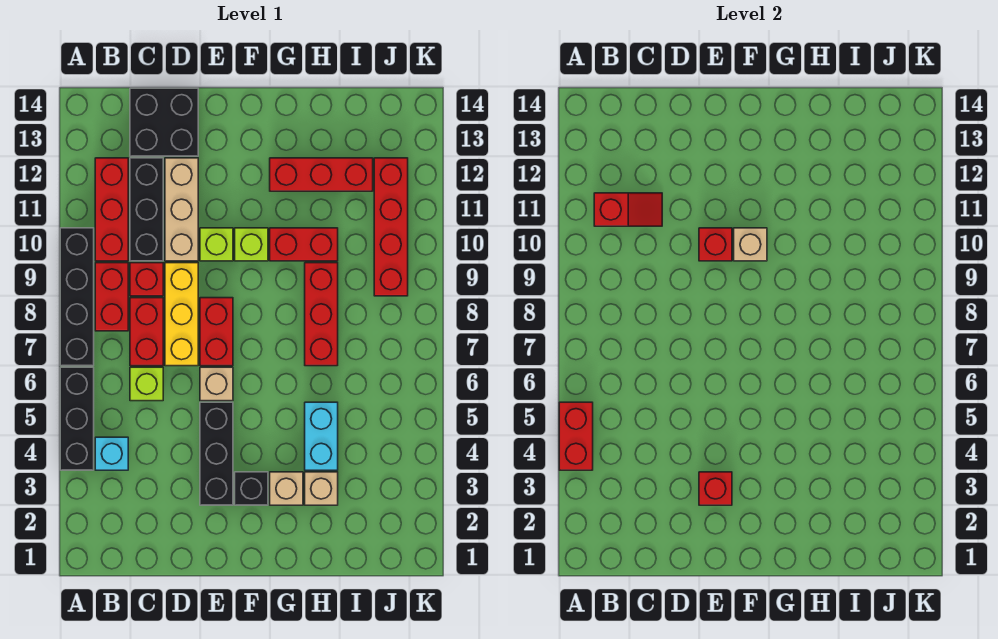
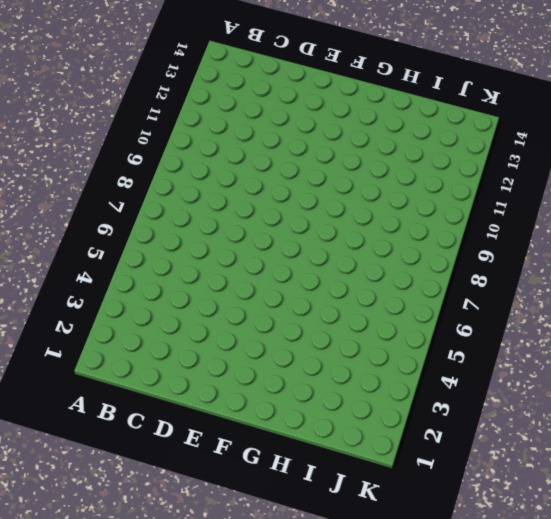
none -> black 1x3 brick [60,367,94,470]
none -> black 1x4 brick [60,228,94,366]
none -> cyan 1x1 brick [95,437,128,470]
none -> red 1x2 brick [95,263,128,331]

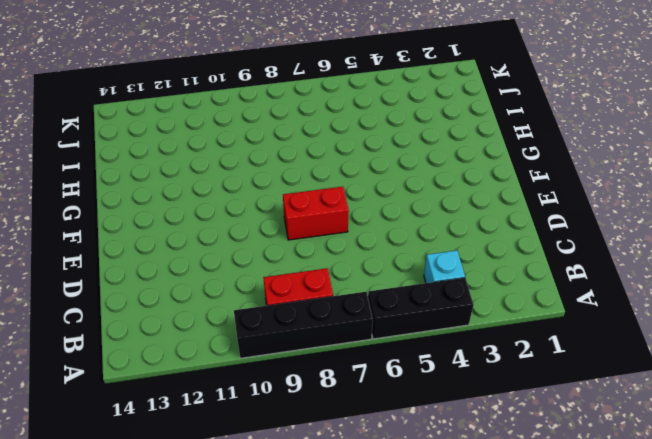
none -> red 1x3 brick [95,158,128,261]
none -> lime 1x1 brick [130,367,163,401]
none -> red 1x2 brick [130,298,163,366]
none -> red 1x1 brick [130,263,163,296]

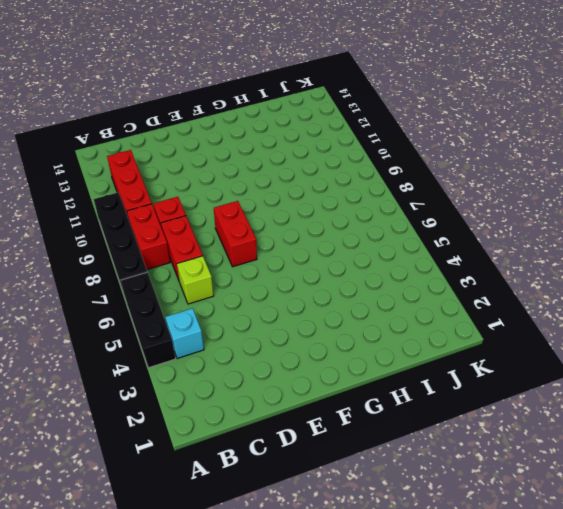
none -> black 1x3 brick [130,158,163,261]
none -> black 2x2 brick [130,88,198,156]
none -> yellow 1x3 brick [165,263,198,366]
none -> tan 1x3 brick [165,158,198,261]

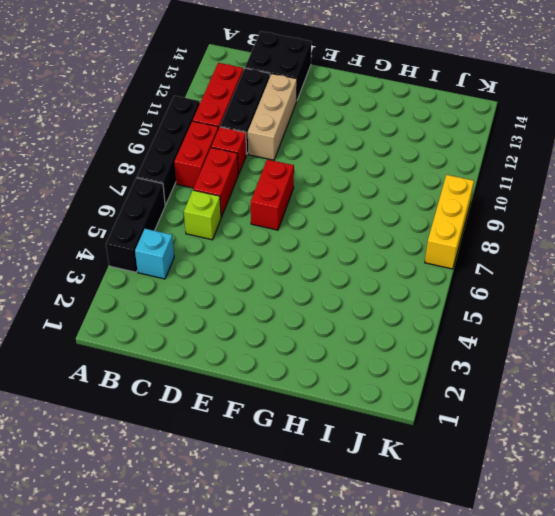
yellow 1x3 brick [425,175,474,269] -> yellow 1x3 brick moved to [165,263,198,366]
none -> black 1x3 brick [200,402,233,505]
none -> tan 1x1 brick [200,367,233,401]
none -> lime 1x1 brick [200,228,233,261]
none -> black 1x1 brick [235,472,268,505]

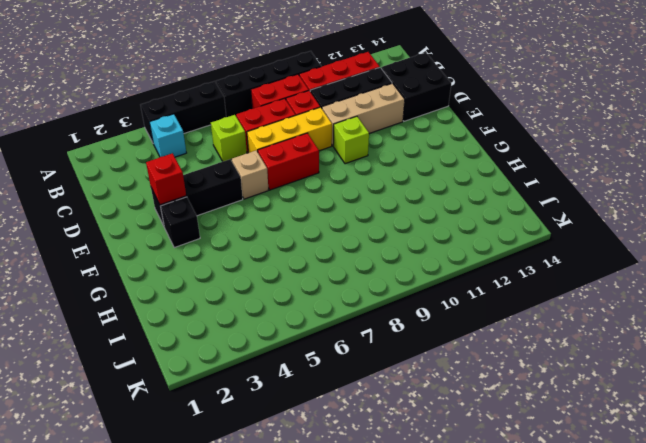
none -> lime 1x1 brick [235,228,268,261]
none -> tan 1x1 brick [270,472,303,505]
none -> red 1x2 brick [270,228,338,261]
none -> red 1x3 brick [270,158,373,191]

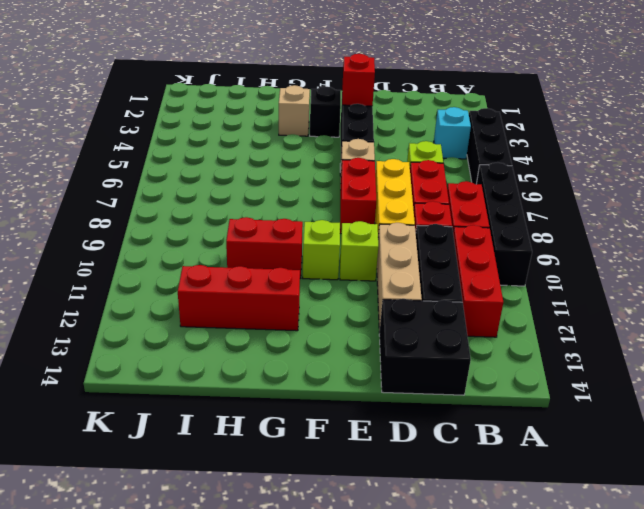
none -> tan 1x1 brick [305,472,338,505]
none -> cyan 1x2 brick [305,402,338,470]
none -> red 1x3 brick [305,263,338,366]
none -> red 1x4 brick [374,158,408,296]

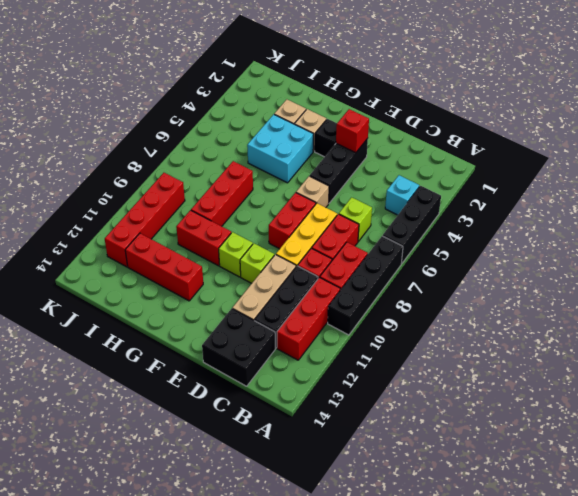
cyan 2x2 brick [247,114,313,183] -> cyan 1x2 brick [305,402,338,470]
none -> red 1x2 brick [559,402,593,470]
none -> red 1x2 slope [594,193,662,226]
none -> red 1x1 brick [699,228,732,261]
none -> tan 1x1 brick [734,228,767,261]

